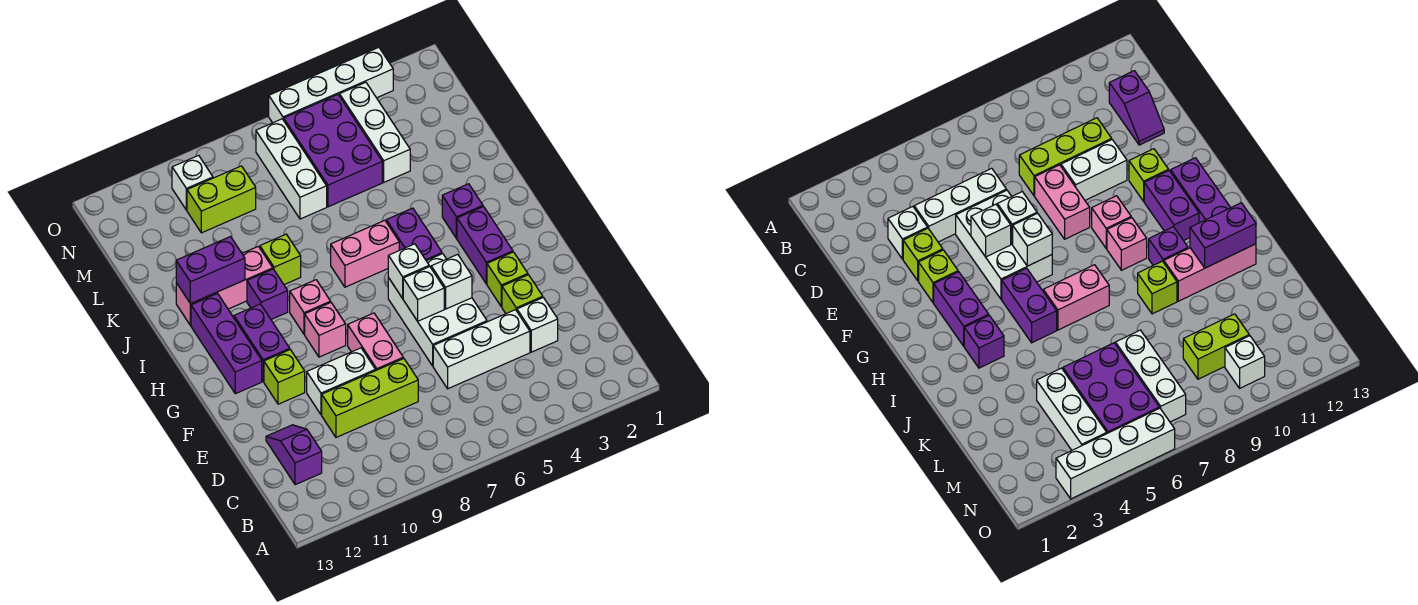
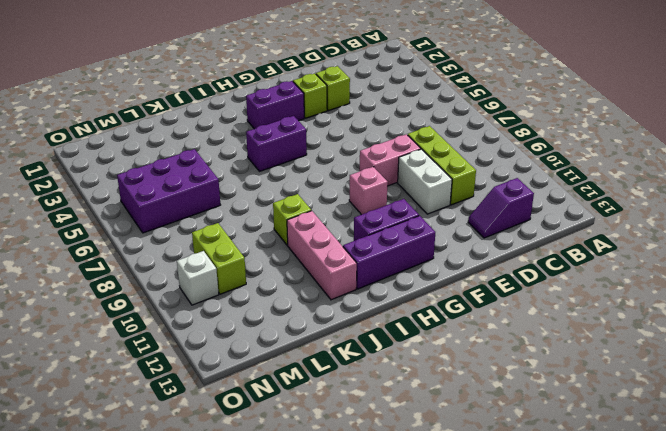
none -> white 1x1 brick [517,298,558,352]
none -> white 1x3 brick [433,310,530,389]
none -> white 2x3 brick [388,254,487,366]
none -> lime 1x1 brick [264,350,305,404]

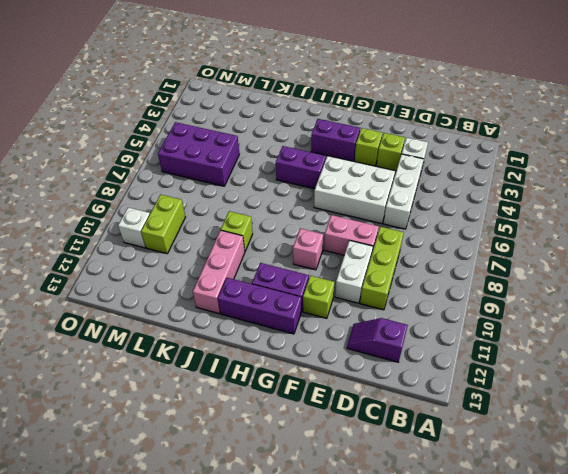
none -> pink 1x1 brick [290,280,331,334]
none -> purple 1x1 brick [442,184,483,239]
none -> pink 1x2 brick [331,220,399,287]
none -> purple 1x1 brick [247,269,288,319]

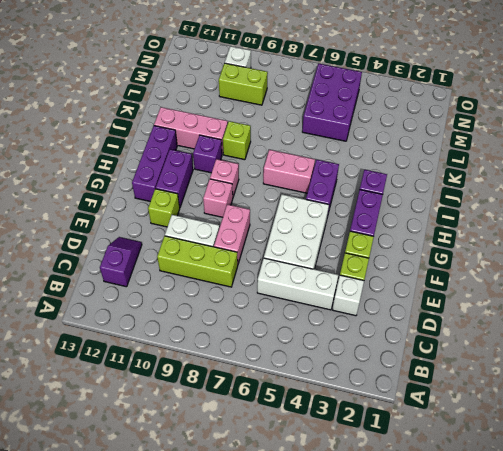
none -> white 1x3 brick [340,82,410,182]
none -> white 1x3 brick [256,119,327,219]
none -> white 1x4 brick [269,47,393,123]
none -> white 1x1 brick [431,254,472,309]

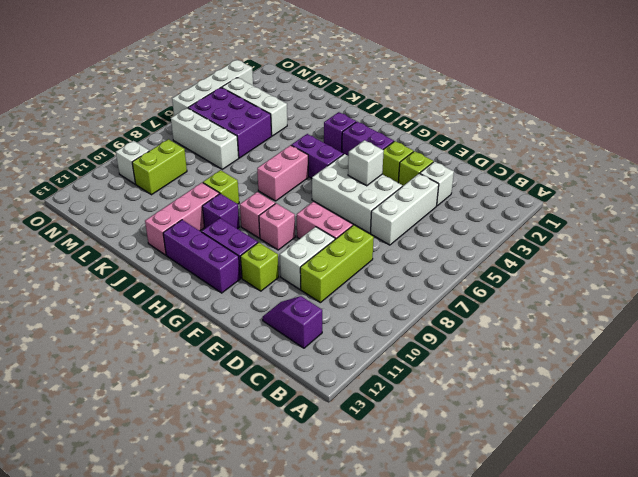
none -> white 1x1 brick [403,266,444,321]
none -> white 1x1 brick [388,244,429,298]
none -> purple 1x2 brick [176,237,245,304]

